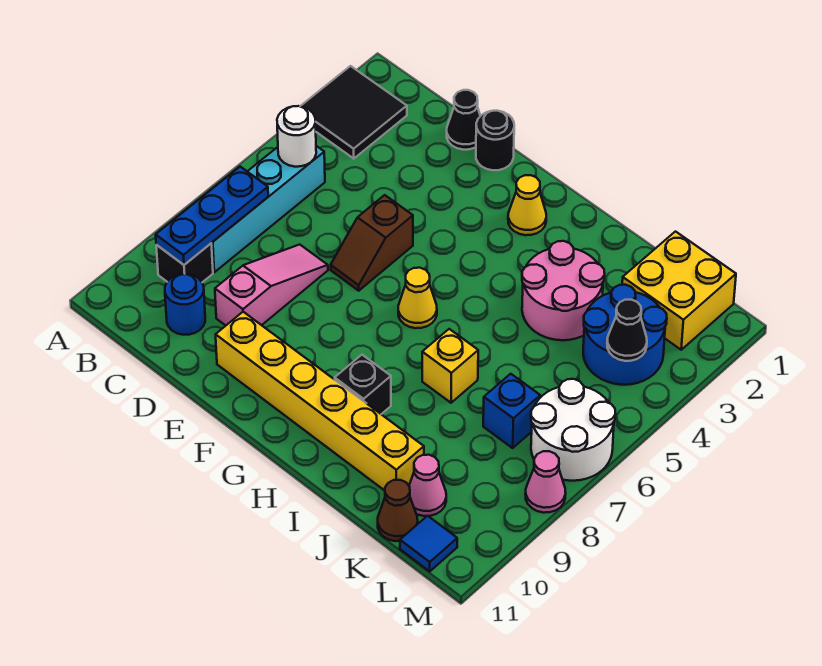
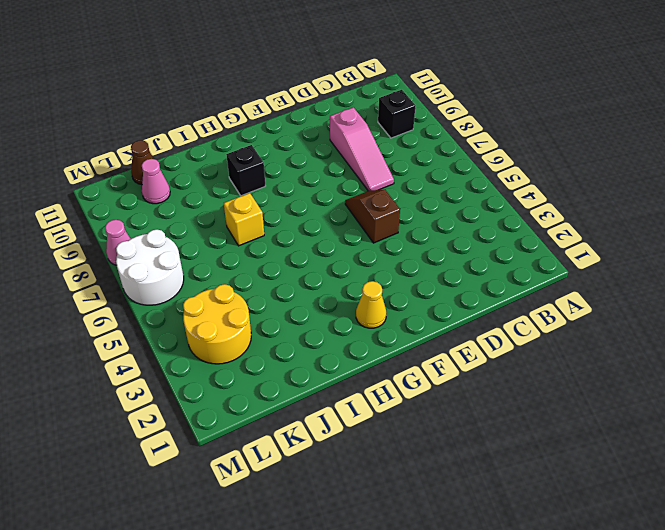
yellow 2x2 round brick [183,284,251,364] -> blue 2x2 round brick [583,285,667,385]
none -> black 2x2 tile [300,66,407,159]
none -> cyan 1x4 brick [211,146,325,272]
none -> blue 1x1 round brick [165,274,205,335]

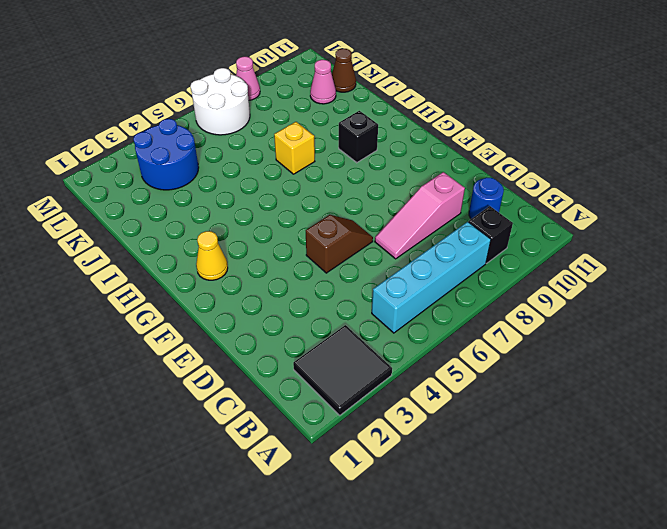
none -> black 1x1 cone [447,90,480,150]
none -> black 1x1 round brick [476,111,514,170]
none -> yellow 1x6 brick [216,312,424,491]

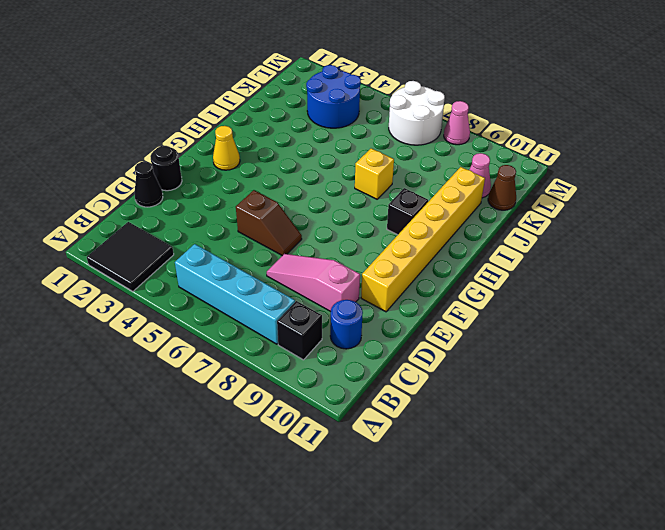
none -> yellow 1x1 cone [398,268,437,328]
none -> pink 2x2 round brick [522,241,605,340]
none -> yellow 2x2 brick [622,232,736,350]

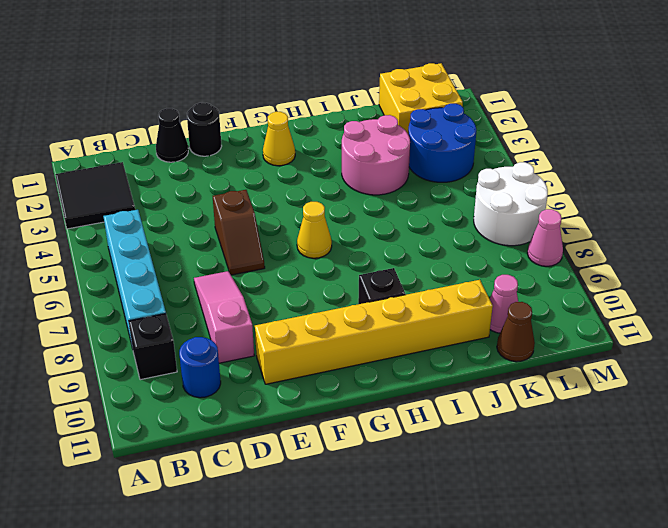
none -> yellow 1x1 brick [422,329,478,403]
none -> blue 1x1 brick [483,374,540,448]
none -> blue 1x1 tile [400,516,457,571]

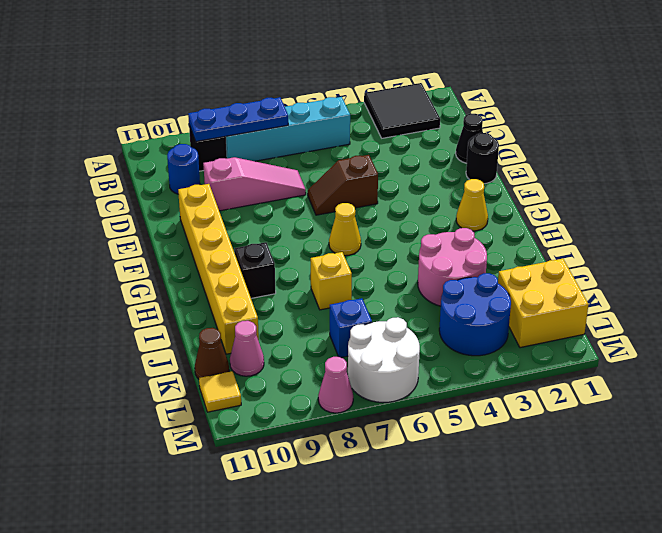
yellow 1x1 tile [199,371,241,412] -> blue 1x1 tile [400,516,457,571]
none -> white 1x1 round brick [277,106,316,167]
none -> black 1x1 cone [607,300,647,361]

